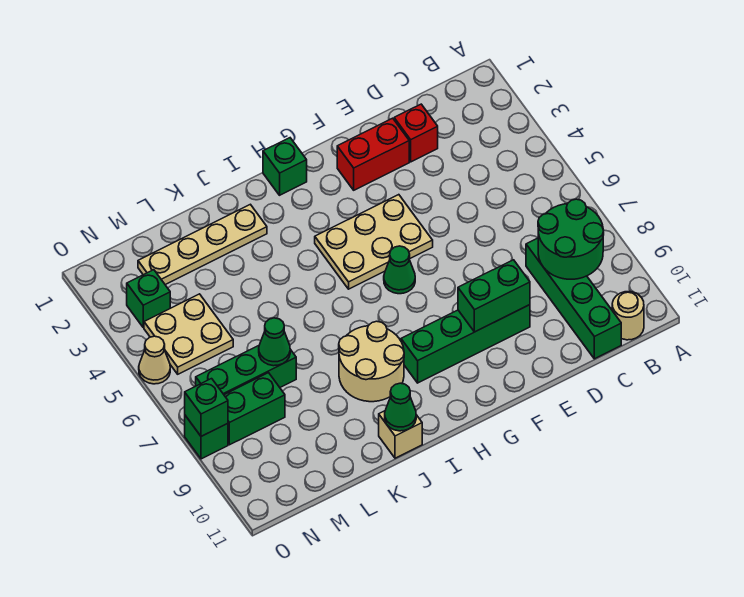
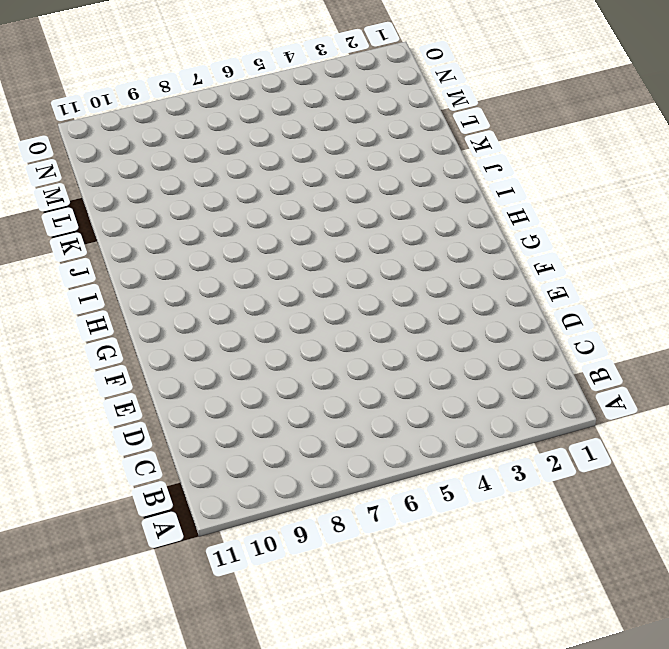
none -> tan 1x1 round brick [612,291,644,340]
none -> green 1x4 brick [526,238,621,359]
none -> red 1x1 brick [394,104,438,162]

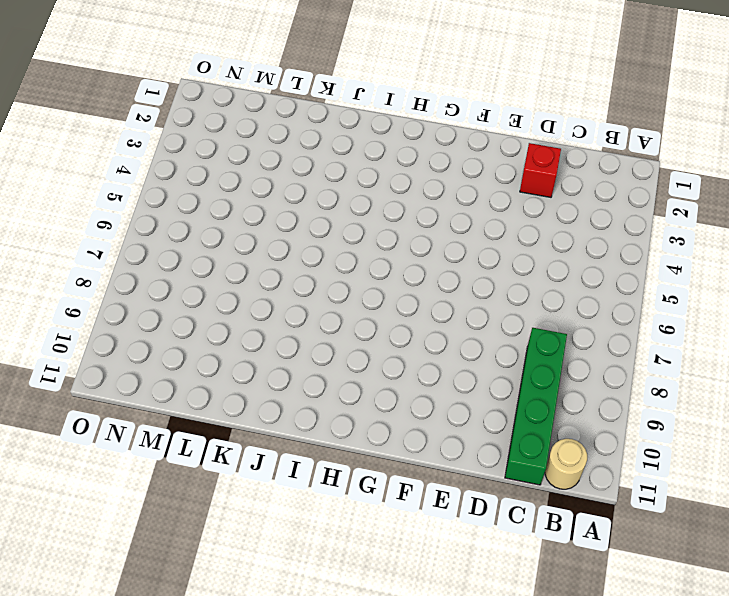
none -> red 1x2 brick [337,118,409,190]
none -> green 1x4 brick [401,305,530,383]
none -> tan 2x3 plate [315,195,433,289]

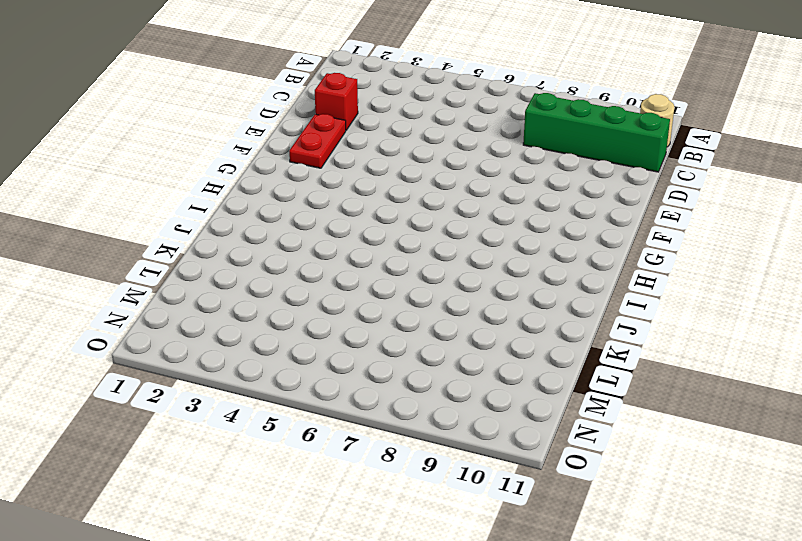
red 1x2 plate [289,114,346,168] -> red 1x2 brick [337,118,409,190]
none -> green 1x4 brick [401,305,530,383]
none -> tan 2x3 plate [315,195,433,289]
none -> green 1x1 cone [384,246,415,294]

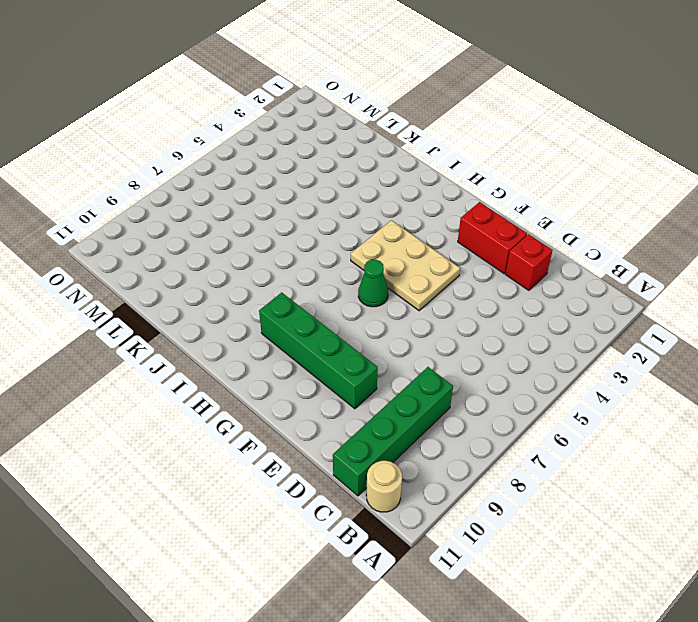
none -> green 1x1 brick [263,138,307,195]
none -> tan 2x2 round brick [339,321,404,402]
none -> tan 1x4 plate [138,204,267,285]

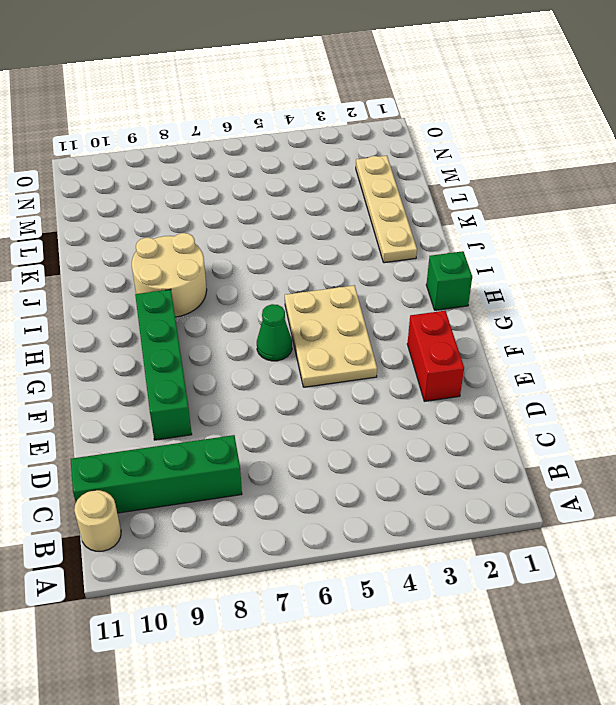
none -> red 1x1 brick [394,104,438,162]
none -> tan 1x1 brick [379,411,422,458]
none -> green 1x3 brick [196,346,296,395]

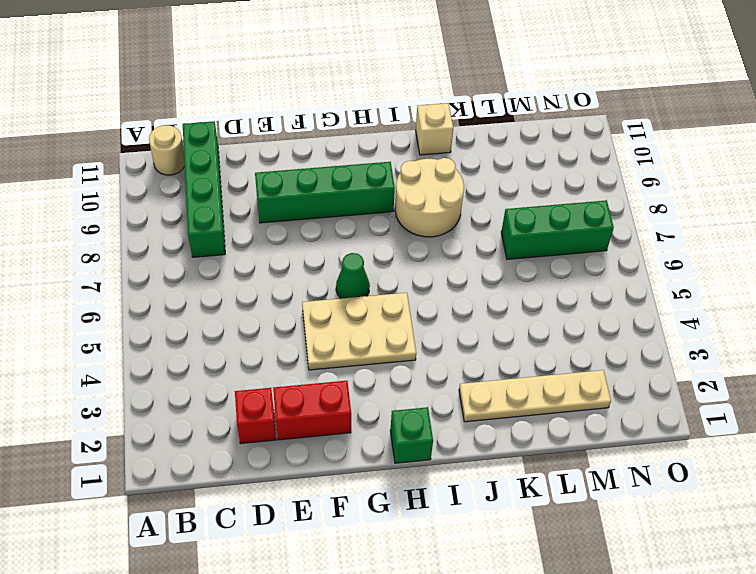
none -> tan 2x2 plate [144,294,233,374]
none -> green 1x2 brick [224,373,285,445]
none -> green 1x1 brick [127,270,170,327]

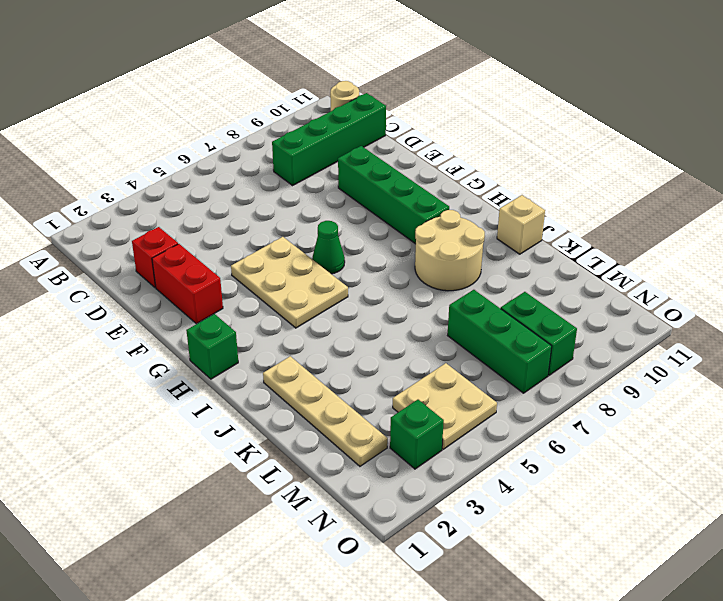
none -> tan 1x1 cone [139,336,170,384]
none -> green 1x1 brick [185,416,228,459]
none -> green 2x2 round brick [538,199,604,279]

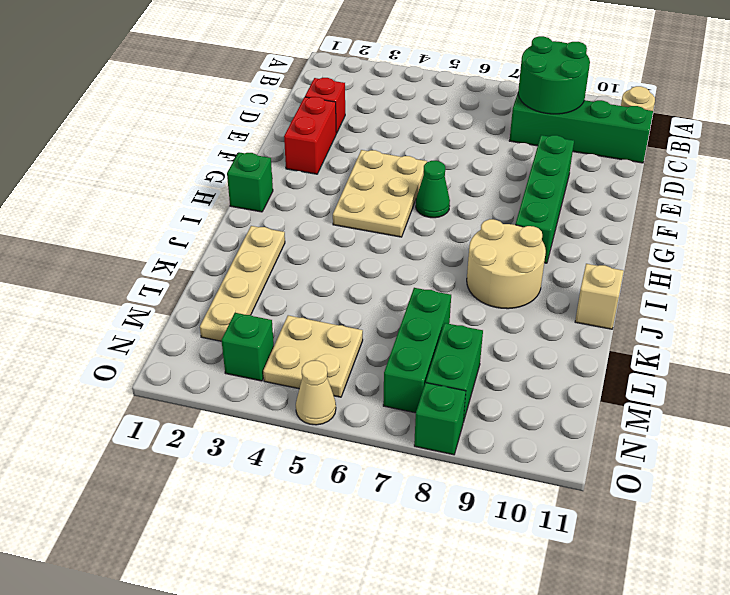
none -> green 1x2 brick [458,260,530,332]
none -> green 1x1 cone [385,383,416,431]
none -> green 1x1 cone [259,318,290,366]

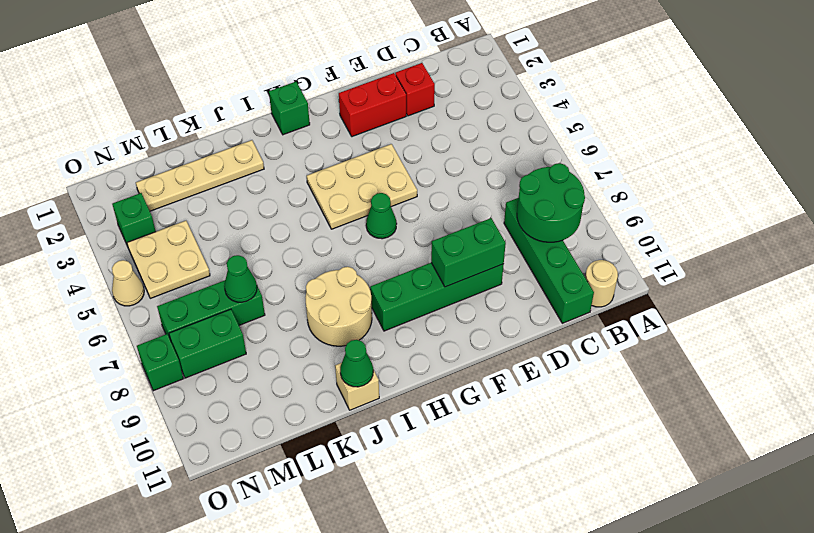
none -> green 1x1 brick [185,379,228,436]

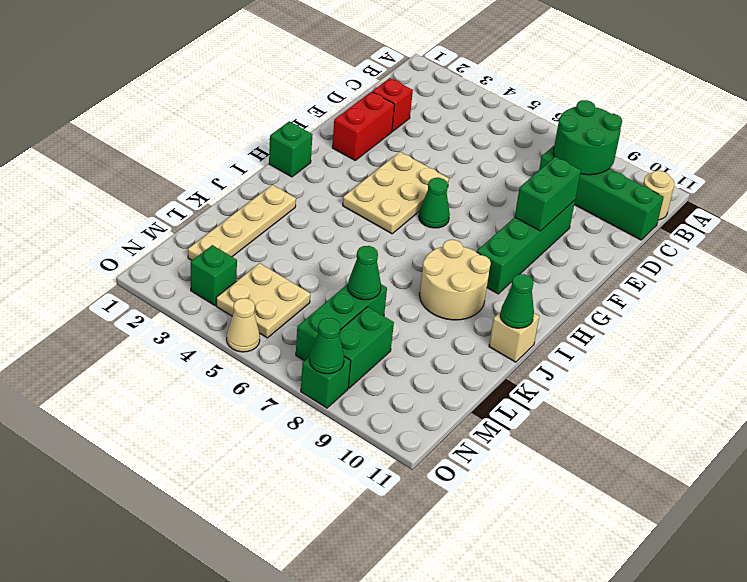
green 1x1 cone [310,318,344,374] -> green 1x1 brick [185,379,228,436]

